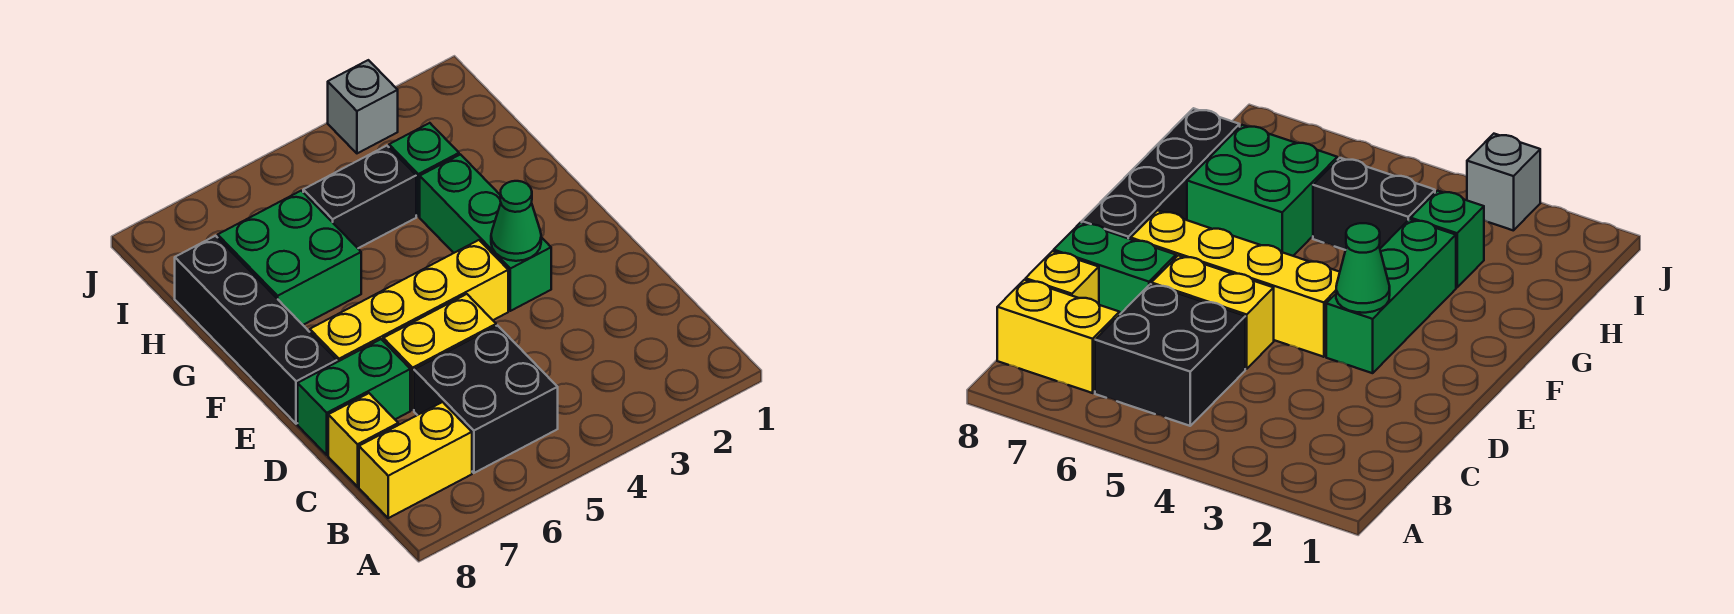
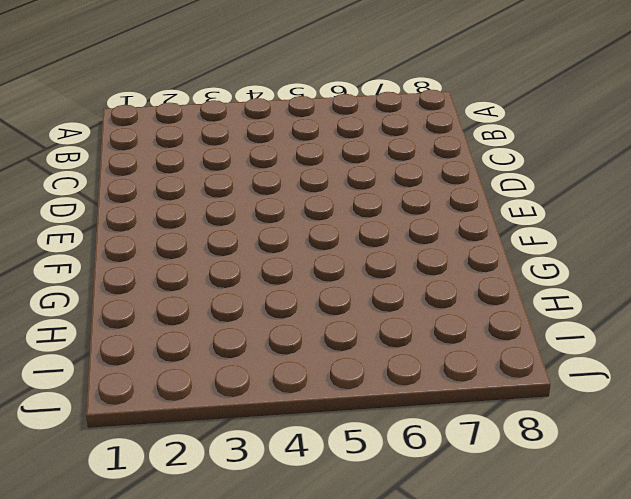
none -> black 2x2 brick [414,326,558,473]
none -> yellow 1x2 brick [359,402,472,518]
none -> yellow 1x1 brick [328,393,398,487]

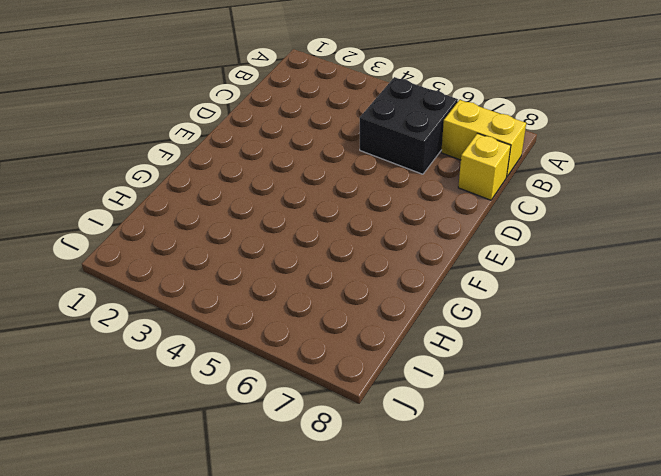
none -> yellow 1x2 brick [383,294,496,410]
none -> green 1x2 brick [298,339,410,455]
none -> green 1x3 brick [420,154,551,311]

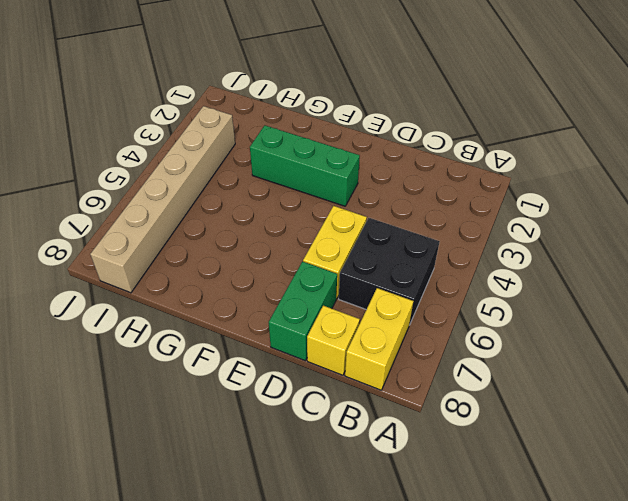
tan 1x6 brick [90,106,235,293] -> none
none -> yellow 1x4 brick [310,240,508,362]
none -> black 1x4 brick [175,236,337,424]
none -> green 2x2 brick [218,191,361,325]

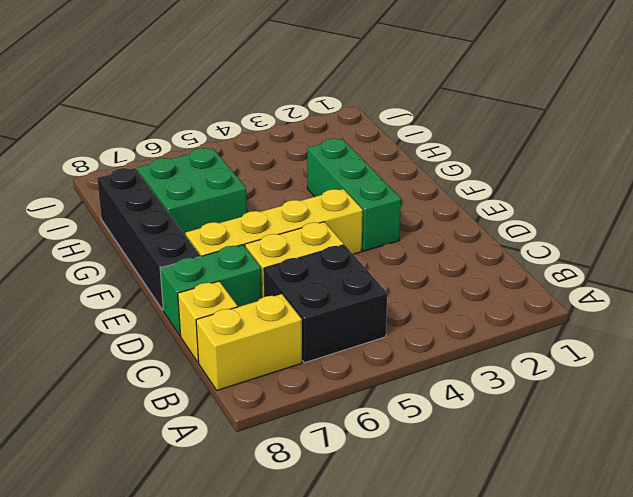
none -> green 1x1 brick [389,123,459,216]
none -> black 1x2 brick [303,146,416,248]
none -> grey 1x1 brick [328,60,398,153]

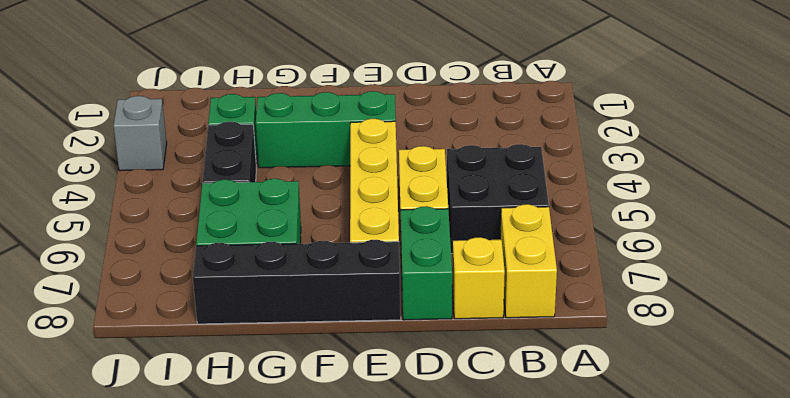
none -> green 1x1 cone [491,181,541,261]

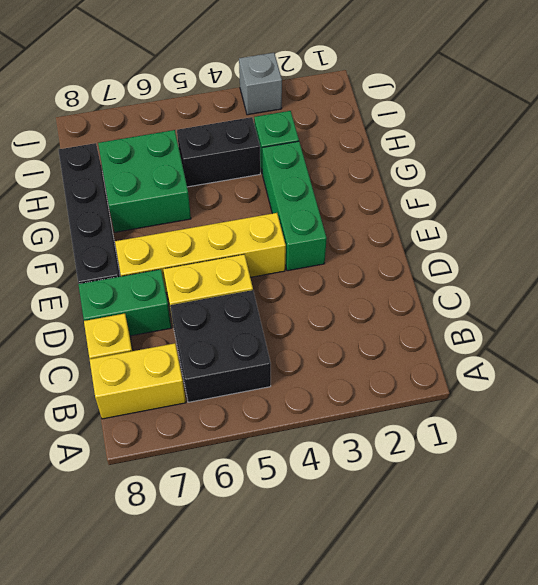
none -> green 1x1 cone [491,181,541,261]

